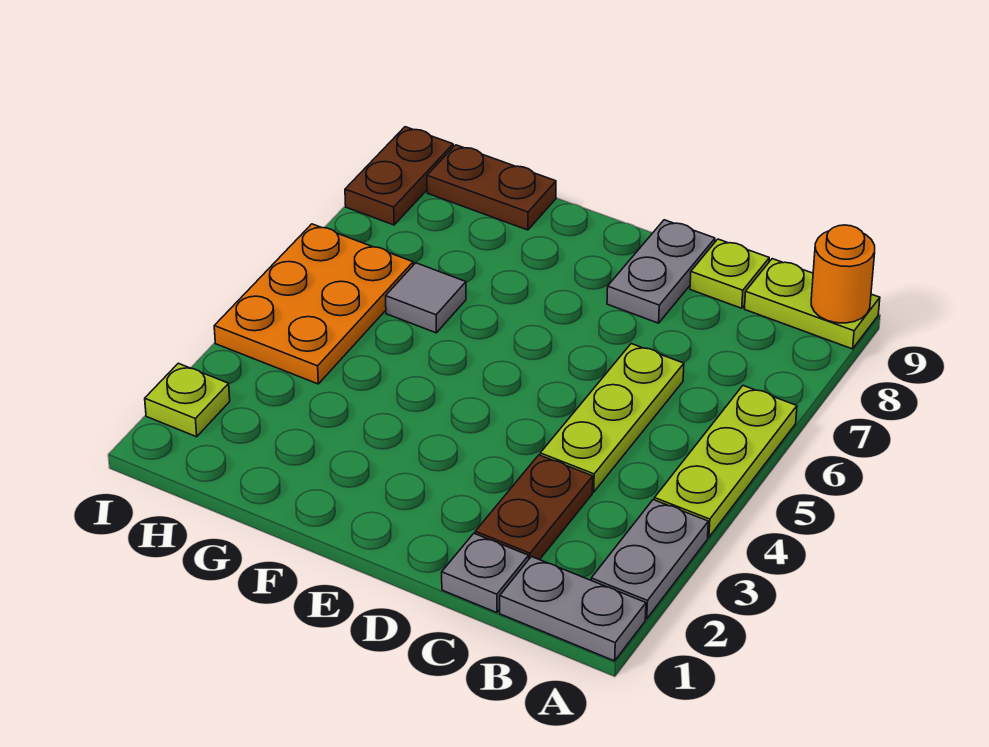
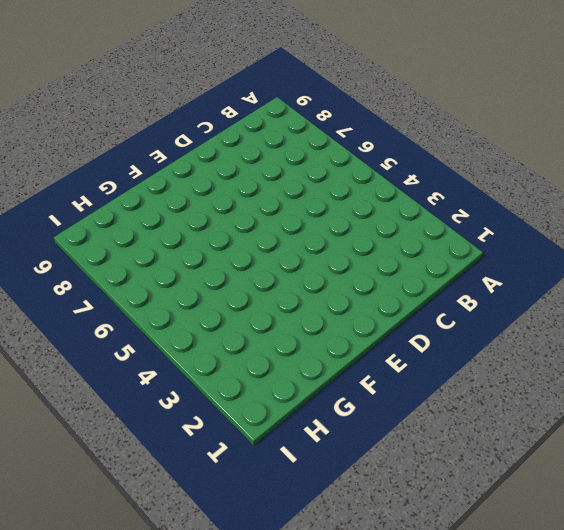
none -> grey 1x2 plate [500,557,646,661]
none -> grey 1x2 plate [591,500,708,619]
none -> lime 1x3 plate [654,386,797,537]

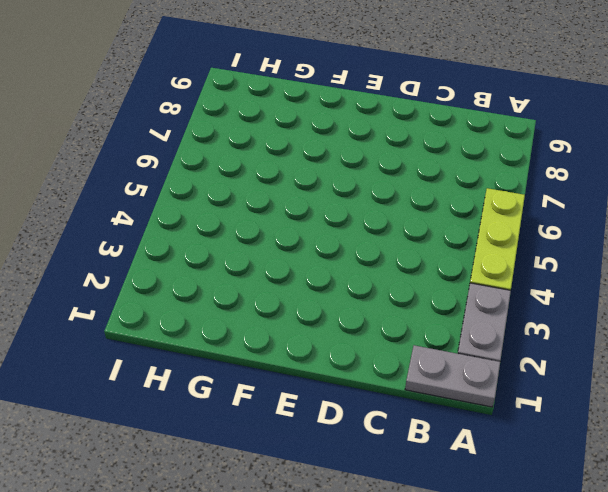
none -> lime 1x2 plate [745,259,880,349]
none -> grey 1x1 plate [442,534,529,613]
none -> brown 1x2 plate [475,455,593,560]

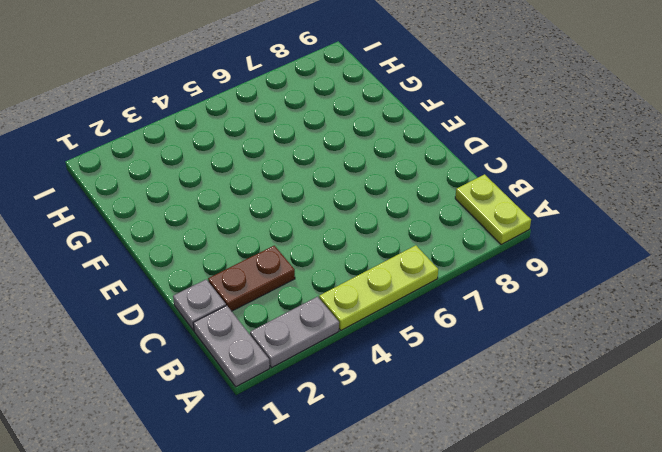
none -> lime 1x3 plate [540,344,684,492]
none -> lime 1x1 plate [690,239,769,308]
none -> grey 1x2 plate [607,220,715,323]

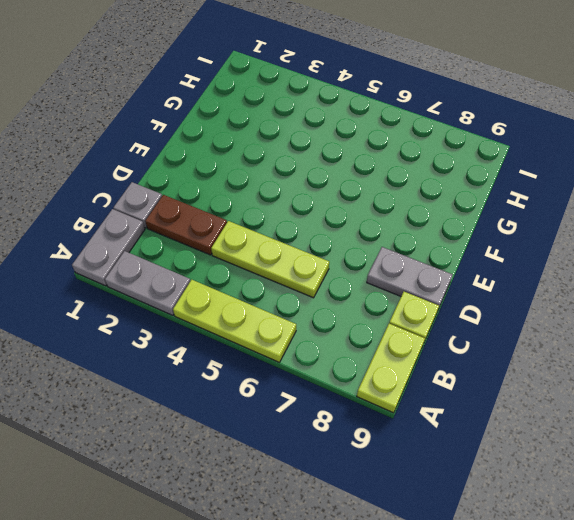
none -> grey 1x1 tile [386,263,466,333]
none -> brown 1x2 plate [427,145,556,230]
none -> orange 2x3 plate [214,224,413,384]

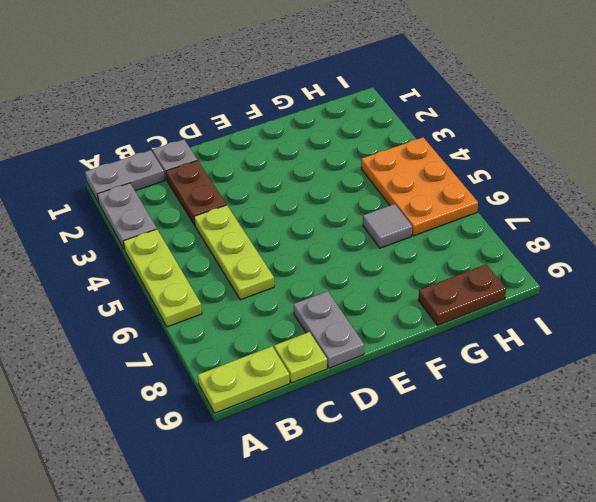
none -> lime 1x1 plate [145,363,230,437]
none -> brown 1x2 plate [345,127,453,225]
none -> orange 1x1 round brick [811,225,875,323]

